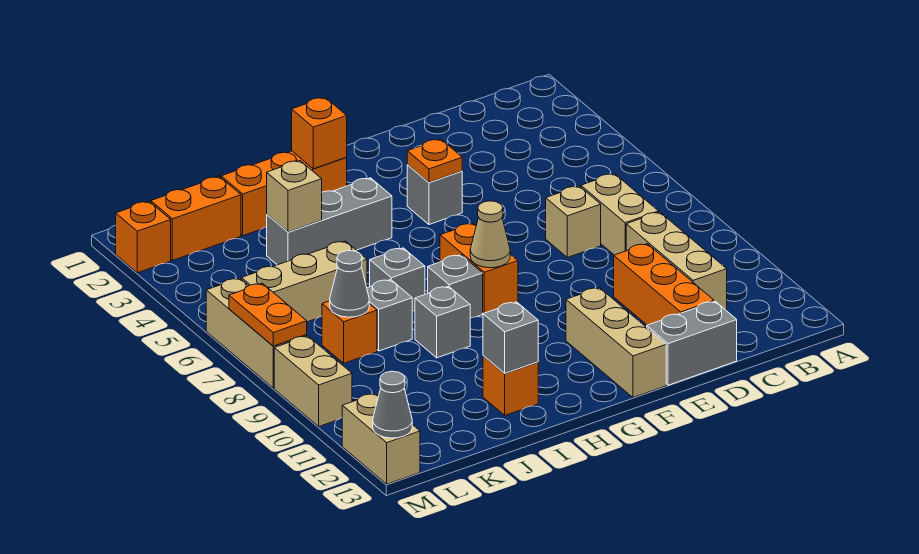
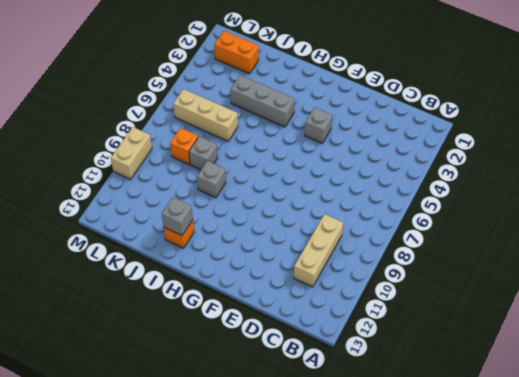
none -> tan 1x2 brick [581,174,659,255]
none -> tan 1x1 brick [546,186,601,257]
none -> orange 1x3 brick [614,244,714,325]
none -> grey 1x2 brick [647,301,737,385]

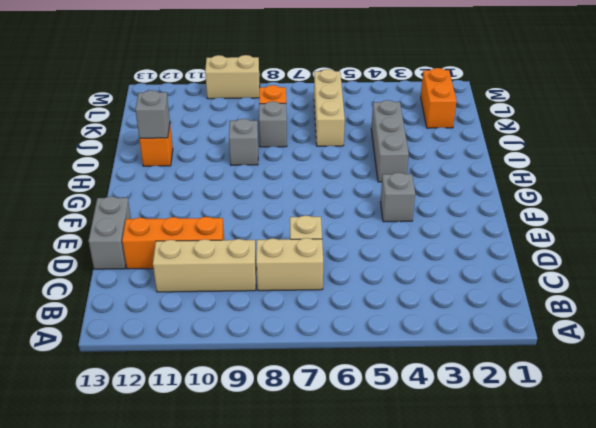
none -> tan 1x3 brick [566,288,666,398]
none -> orange 1x2 brick [440,223,518,313]
none -> orange 1x3 brick [221,151,347,236]
none -> grey 1x1 brick [428,255,483,318]

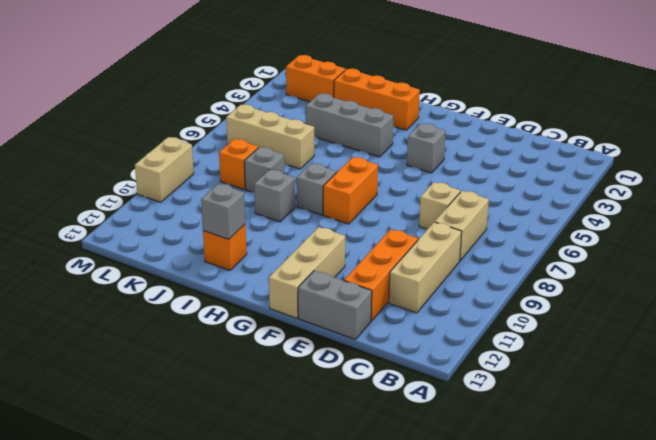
none -> grey 1x1 brick [370,248,425,311]
none -> orange 1x1 brick [116,201,171,273]
none -> tan 1x3 brick [206,278,307,388]
none -> tan 1x2 brick [342,394,420,484]

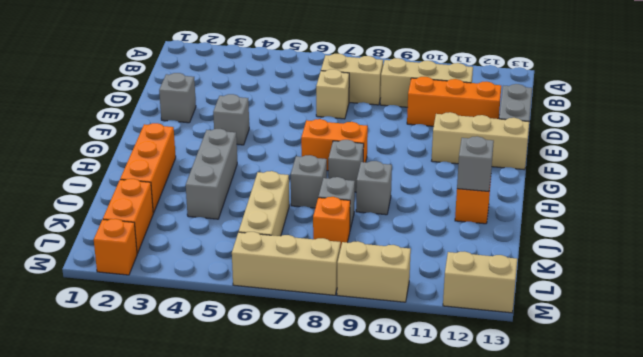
grey 1x1 brick [159,73,196,123] -> none
none -> orange 1x1 plate [407,139,462,182]
none -> tan 1x1 cone [470,201,510,268]
none -> orange 1x1 brick [292,97,347,169]
none -> tan 1x1 brick [267,161,322,232]

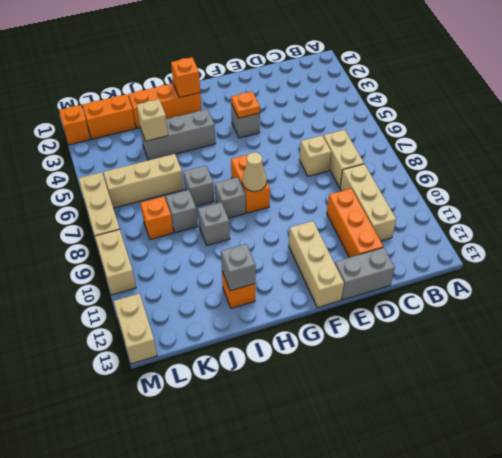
none -> grey 1x1 cone [330,251,369,317]
none -> orange 1x2 plate [229,283,307,346]
none -> grey 1x1 cone [373,371,412,438]

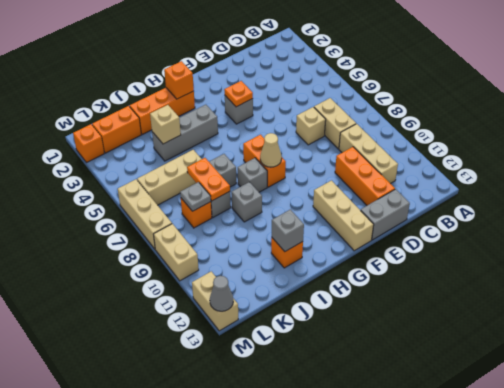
orange 1x2 plate [187,158,230,201] -> orange 1x2 plate moved to [229,283,307,346]
grey 1x1 plate [180,182,211,211] -> grey 1x1 cone [330,251,369,317]

